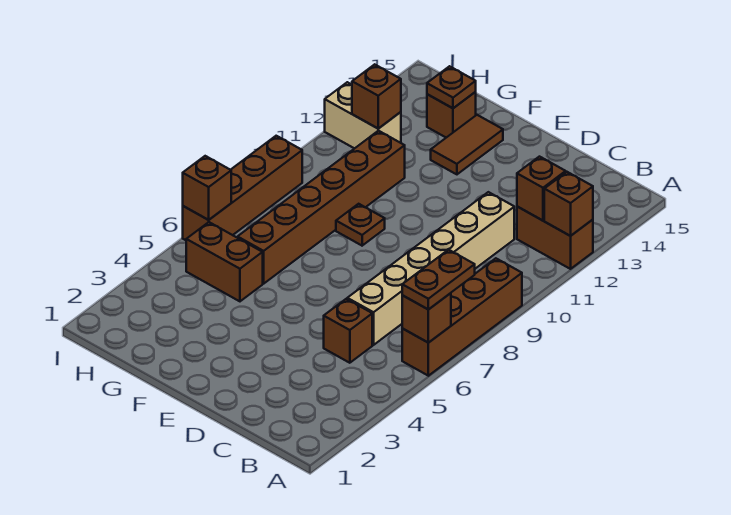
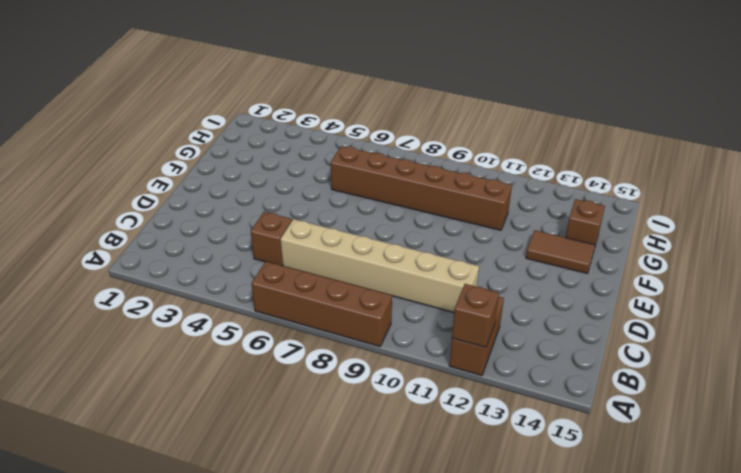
none -> brown 1x1 plate [336,204,385,246]
none -> brown 1x2 brick [186,222,263,301]
none -> tan 1x2 brick [325,82,401,149]

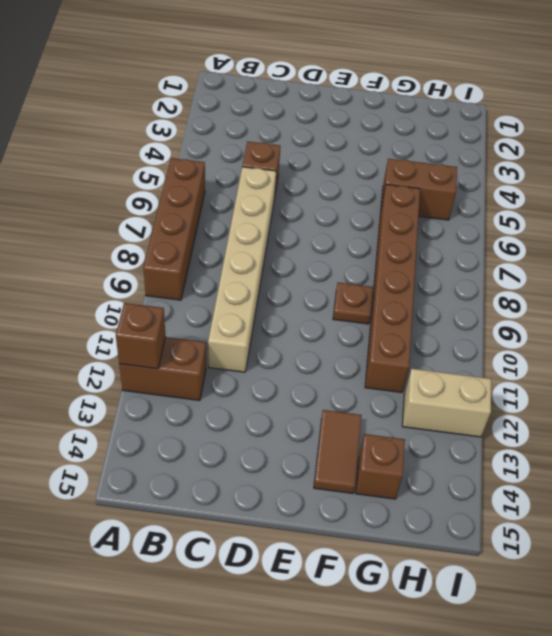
none -> brown 1x4 brick [183,136,302,240]
none -> brown 1x1 brick [402,293,451,343]
none -> brown 1x1 brick [517,157,566,221]

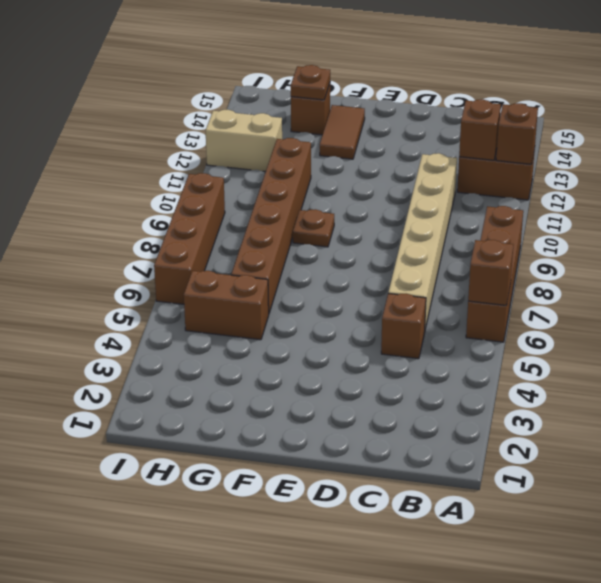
none -> brown 1x1 brick [352,64,401,129]
none -> brown 1x1 brick [183,156,231,220]
none -> brown 1x2 plate [402,250,475,310]

